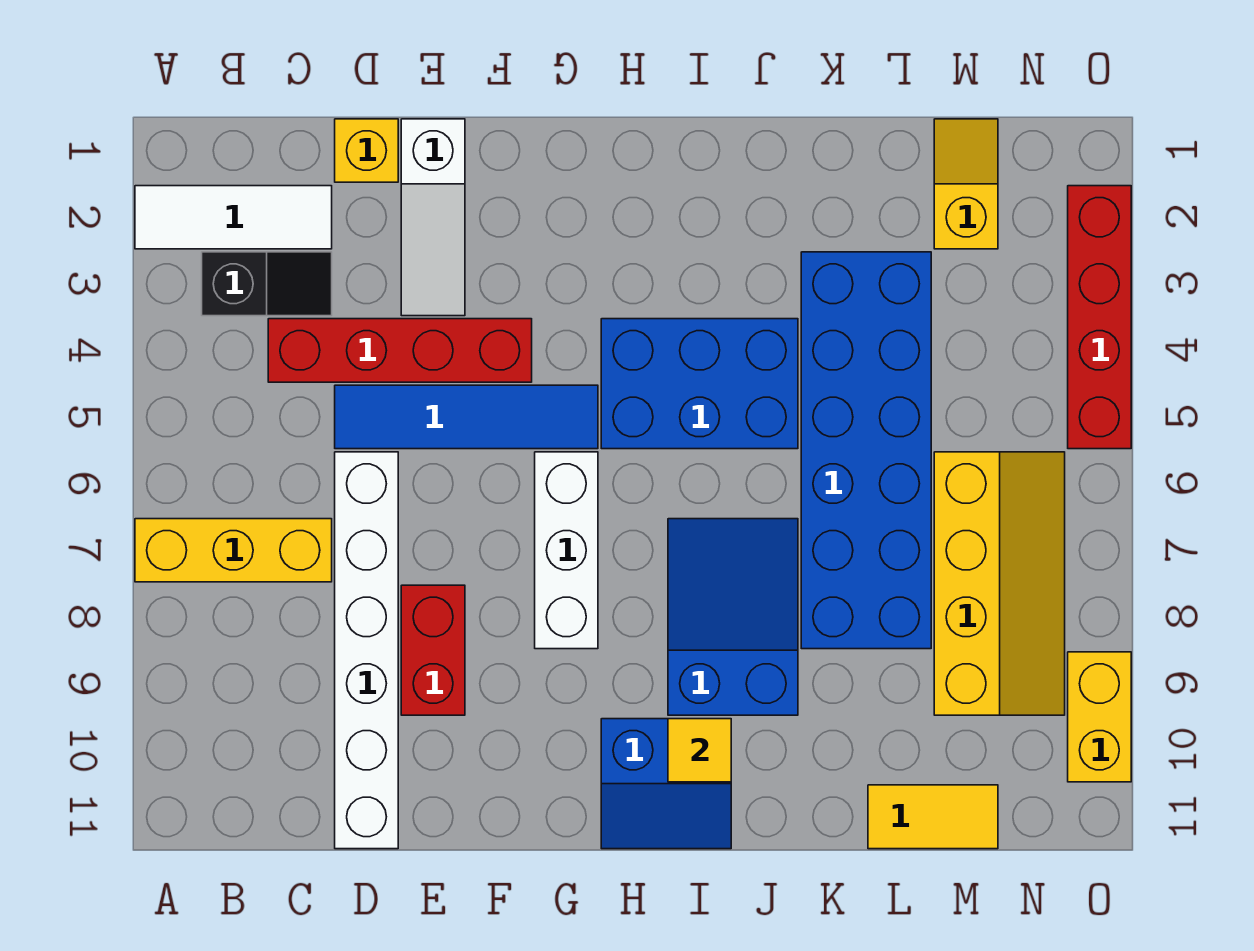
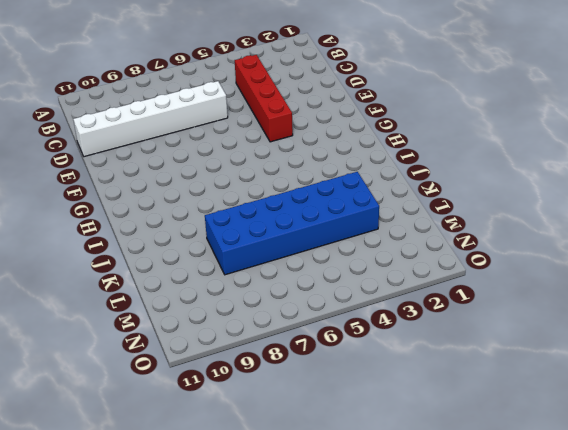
none -> white 1x3 tile [135,186,332,249]
none -> yellow 1x3 brick [135,519,332,582]
none -> black 1x2 slope [202,252,332,316]

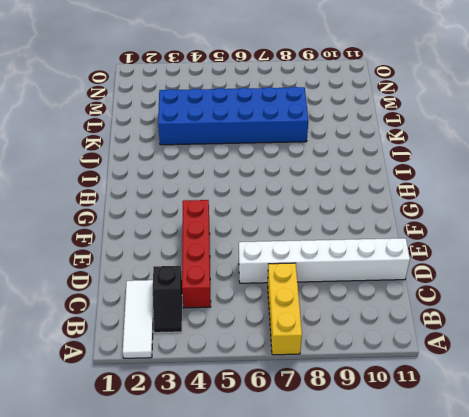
black 1x2 slope [153,266,182,333] -> black 1x2 slope turned to [202,252,332,316]
none -> yellow 1x1 brick [335,119,398,182]
none -> blue 1x4 tile [335,385,598,449]
none -> white 1x3 slope [401,119,465,316]

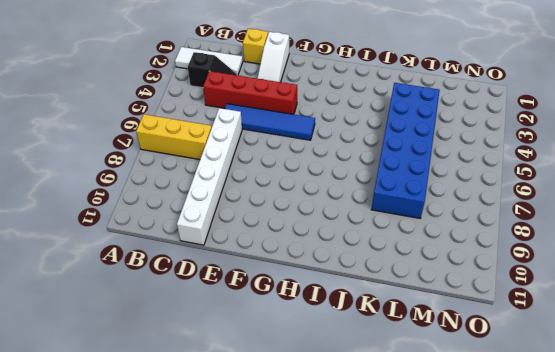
none -> red 1x2 brick [401,585,465,715]
none -> white 1x3 brick [535,452,598,649]
none -> blue 2x3 brick [601,319,798,449]

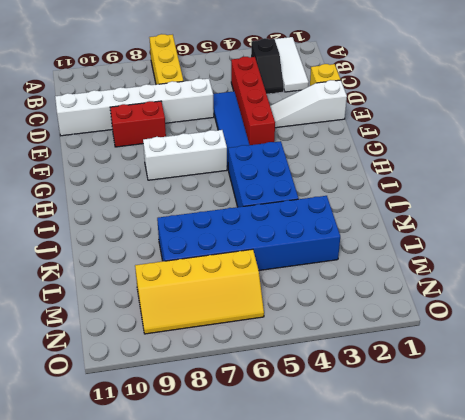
none -> blue 2x2 slope [601,719,731,849]
none -> blue 2x3 slope [668,519,798,715]
none -> yellow 1x2 tile [868,785,998,849]

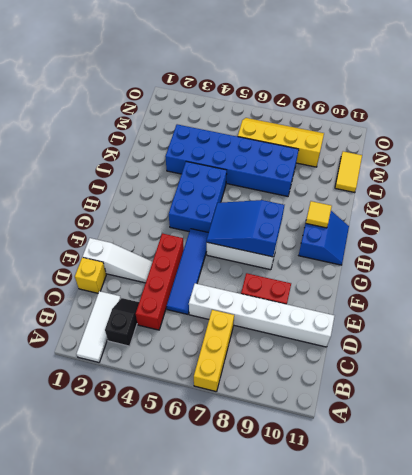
blue 2x3 slope [207,200,284,257] -> blue 2x3 slope moved to [668,519,798,715]
none -> yellow 1x2 slope [934,119,998,249]
none -> red 1x4 brick [1068,186,1131,449]
none -> yellow 1x2 brick [1068,652,1131,782]

